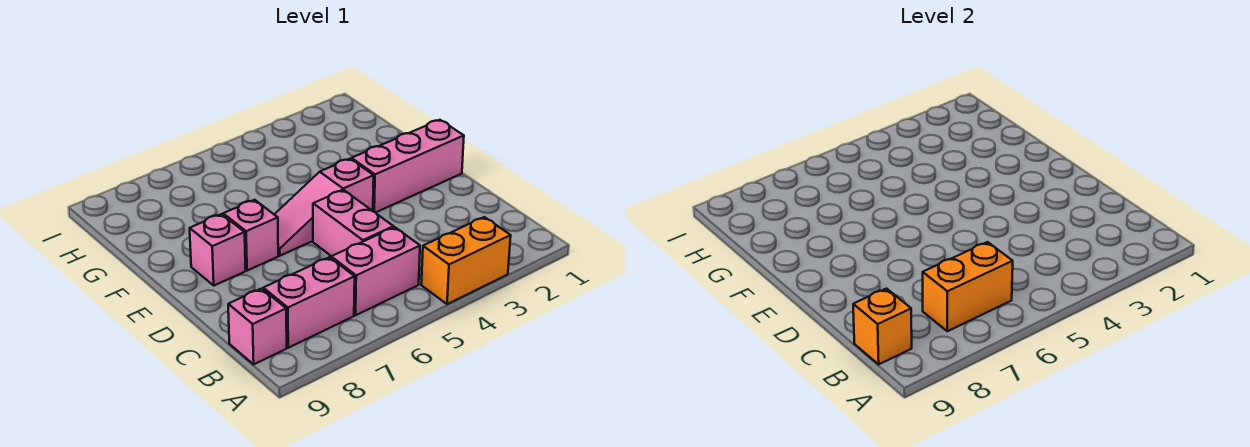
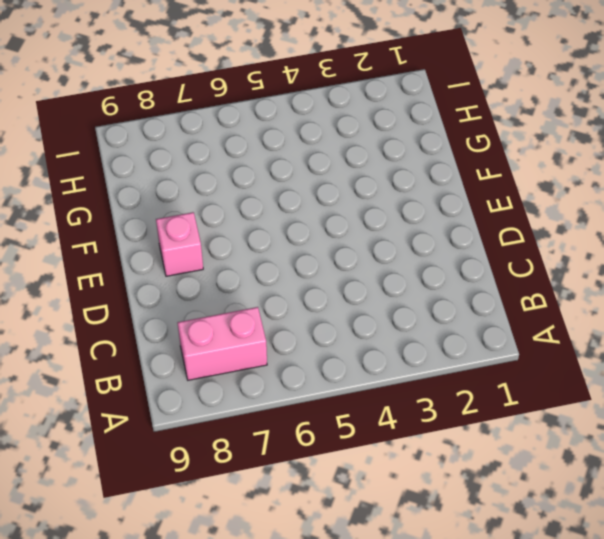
none -> orange 1x2 brick [421,217,511,304]
none -> pink 1x2 brick [331,227,420,315]

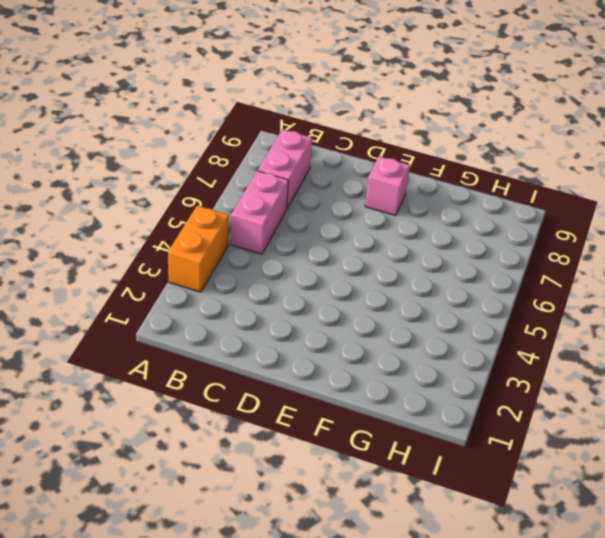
none -> pink 1x1 brick [228,289,287,364]
none -> pink 1x2 brick [313,190,394,256]

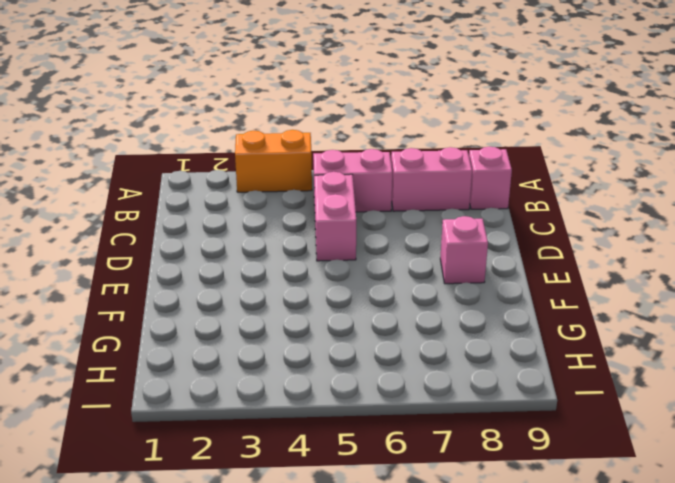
none -> pink 1x3 brick [352,120,464,212]
none -> pink 1x3 slope [274,159,374,256]

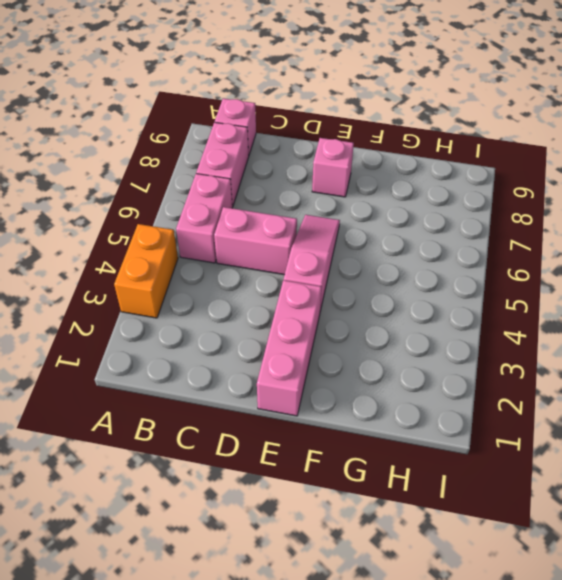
none -> pink 1x1 brick [223,200,278,271]
none -> orange 1x2 brick [923,242,1013,331]

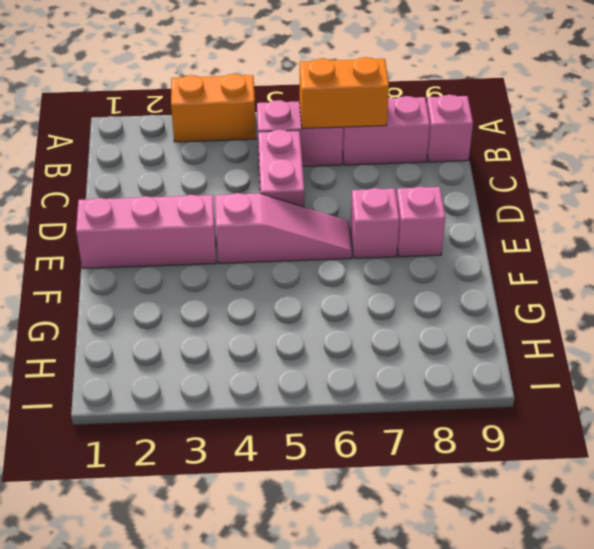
none -> orange 1x1 brick [853,289,912,364]

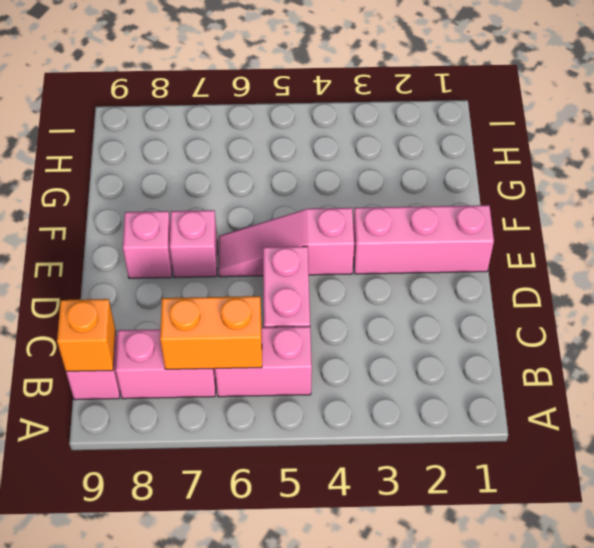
none -> orange 1x2 brick [421,217,511,304]

